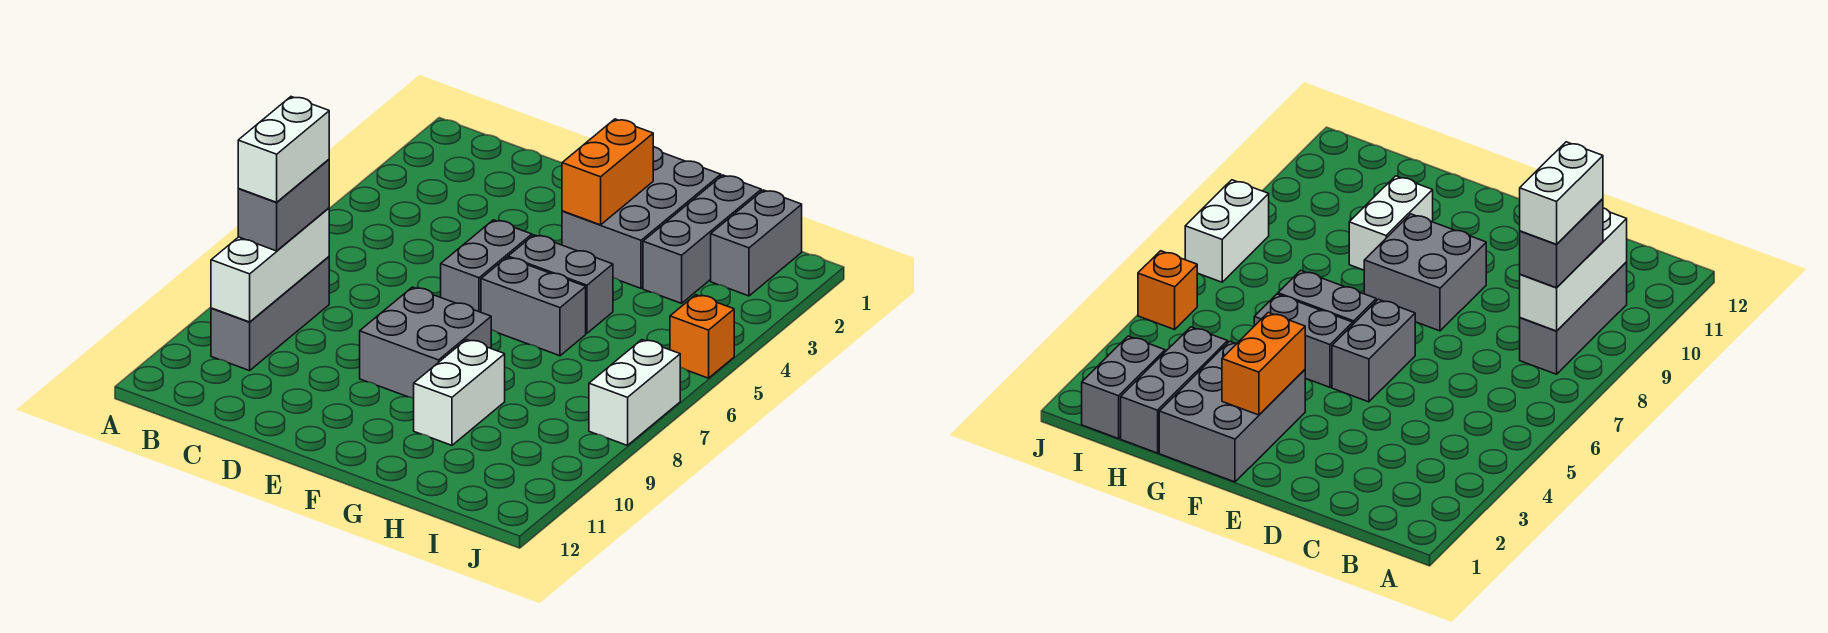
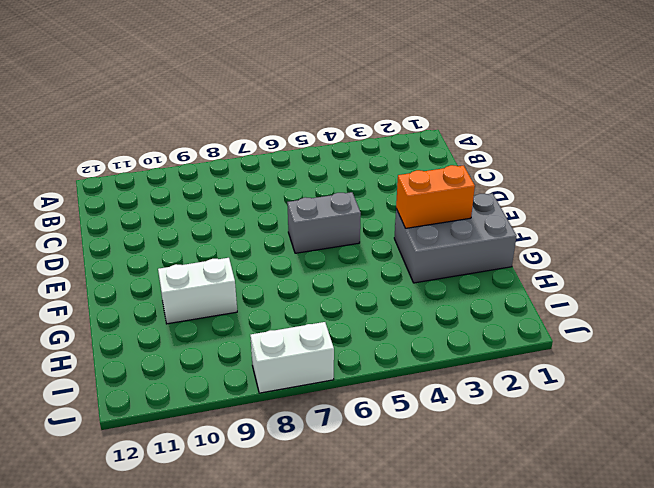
none -> grey 1x3 brick [211,257,329,371]
none -> grey 2x2 brick [360,287,491,398]
none -> grey 1x2 brick [508,235,613,333]

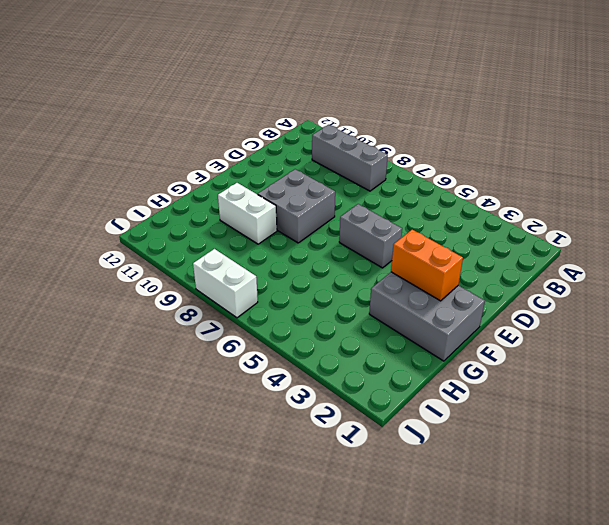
none -> grey 1x2 brick [508,235,613,333]
none -> grey 1x2 brick [481,257,586,356]
none -> grey 1x3 brick [643,175,761,303]

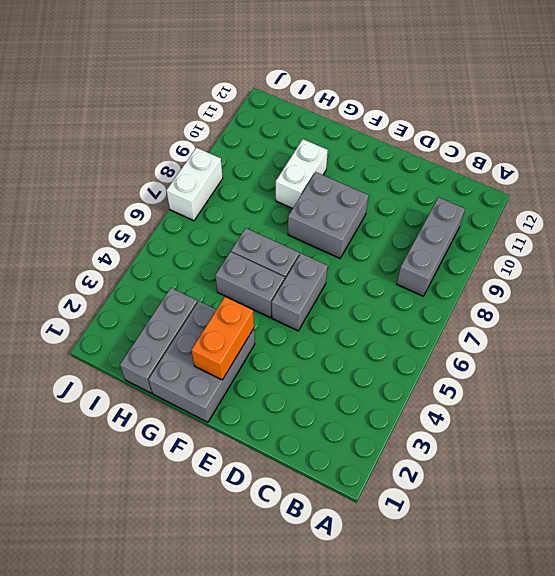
none -> grey 1x2 brick [711,190,802,296]
none -> orange 1x1 brick [670,295,734,378]
none -> white 1x3 brick [211,208,329,322]

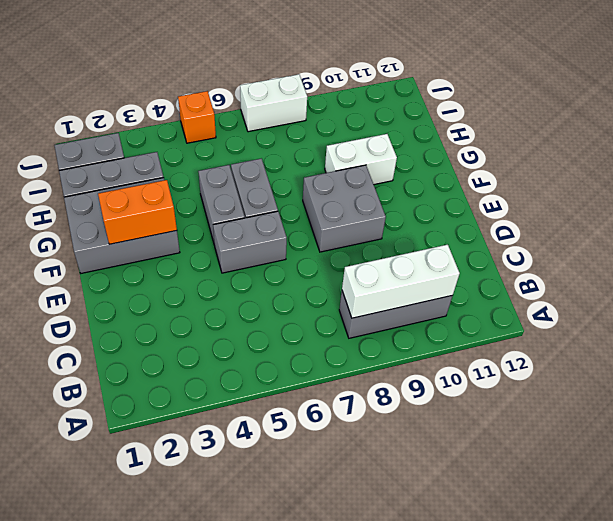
none -> grey 1x2 brick [238,160,329,251]
none -> white 1x2 brick [238,97,329,202]

